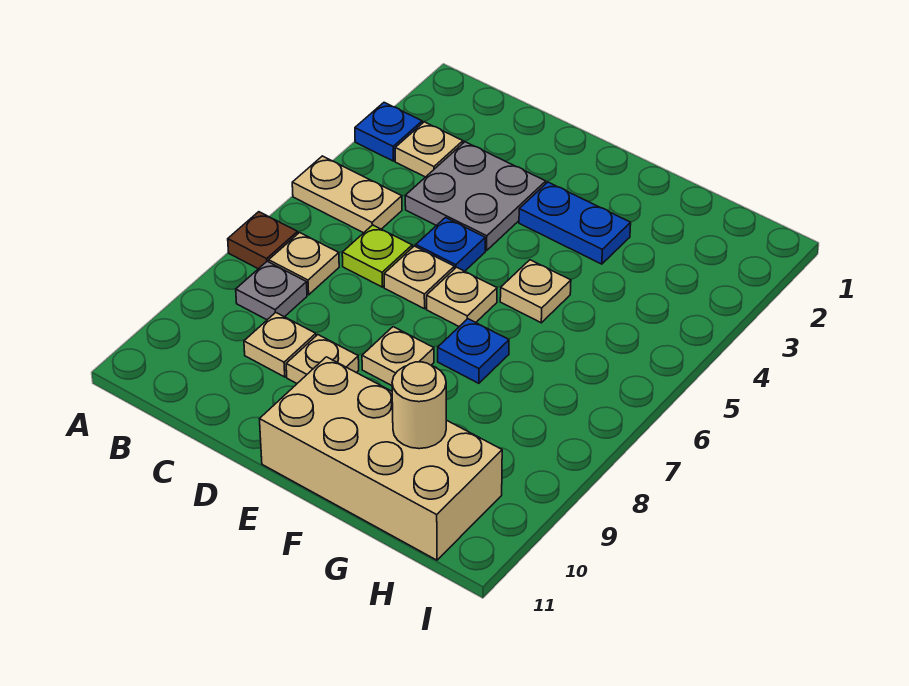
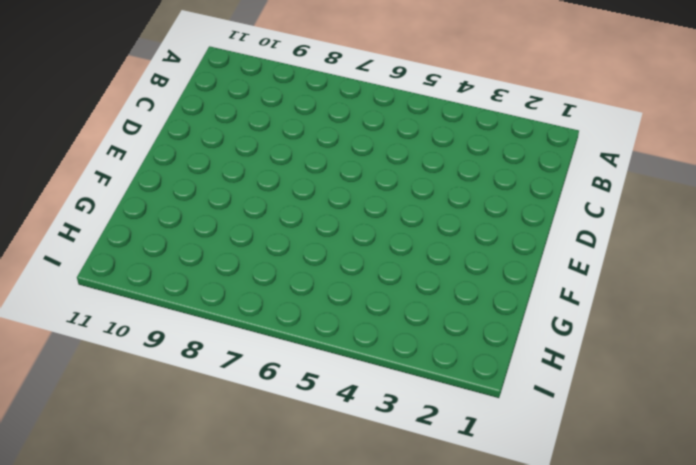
none -> blue 1x1 plate [355,103,422,161]
none -> tan 1x2 plate [292,156,402,233]
none -> brown 1x1 plate [228,212,298,269]

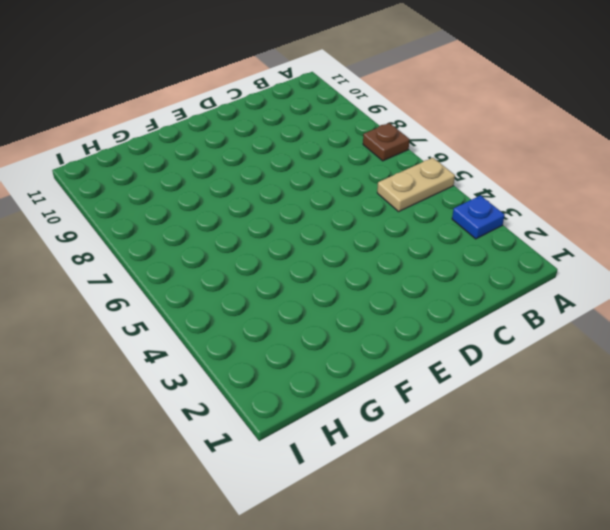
none -> tan 1x1 plate [395,122,463,177]
none -> tan 1x1 plate [269,233,339,295]
none -> grey 1x1 plate [236,261,307,320]

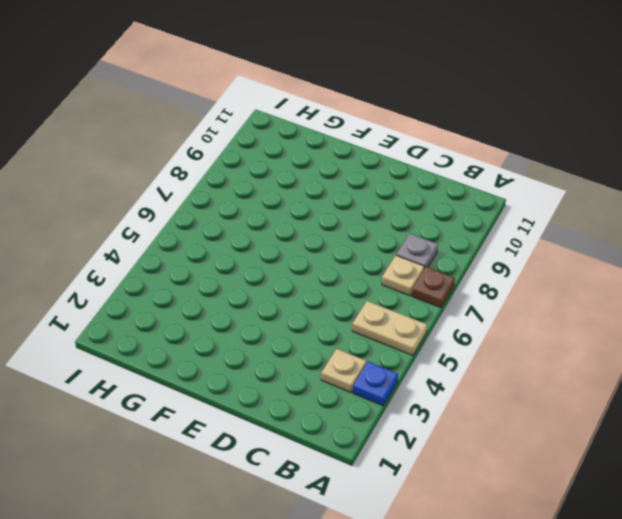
none -> grey 2x2 plate [405,142,546,250]
none -> lime 1x1 plate [342,225,412,287]
none -> tan 1x1 plate [244,312,316,377]

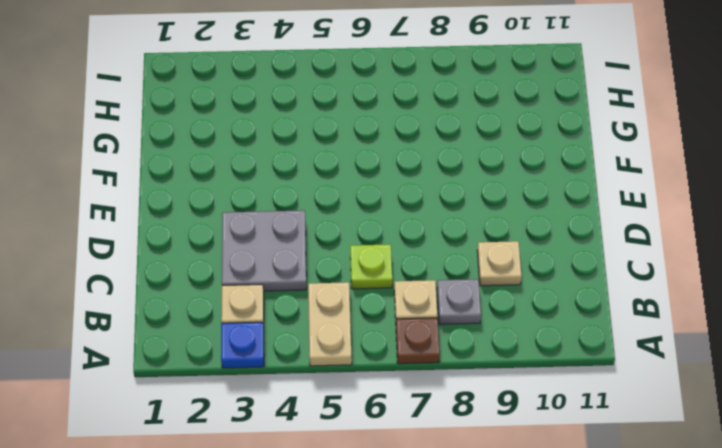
none -> blue 1x1 plate [416,218,485,271]
none -> tan 1x1 plate [384,246,454,309]
none -> tan 1x1 plate [286,335,359,383]

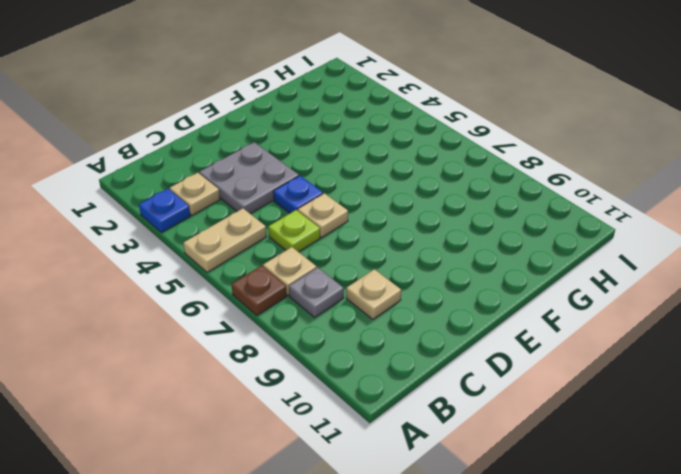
none -> tan 1x1 plate [286,335,359,383]
none -> blue 1x2 plate [519,182,631,264]
none -> tan 1x1 plate [427,267,497,326]

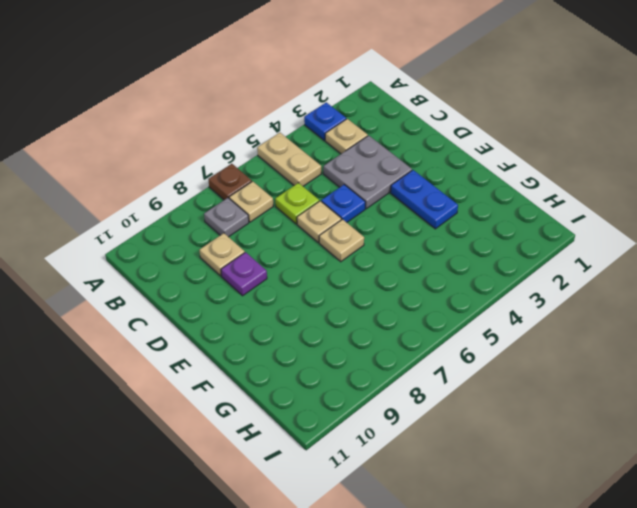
purple 1x1 plate [221,252,267,296] -> tan 1x1 plate [286,335,359,383]
none -> tan 1x1 plate [362,327,434,386]
none -> tan 2x4 brick [260,357,502,560]
none -> tan 1x1 plate [500,260,571,323]

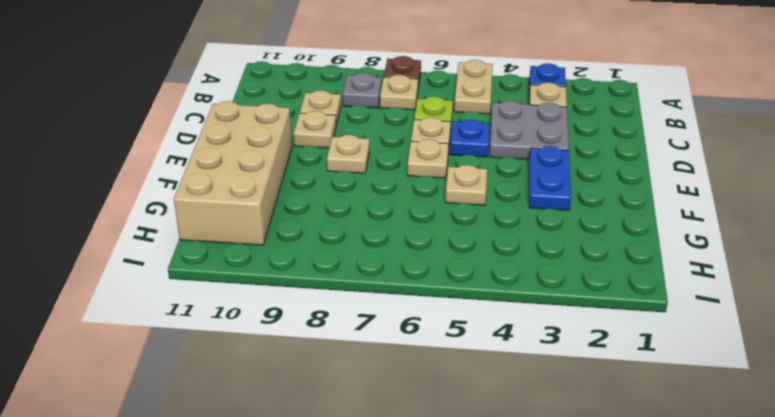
none -> blue 1x1 plate [438,319,509,383]
none -> tan 1x1 round brick [392,362,446,449]

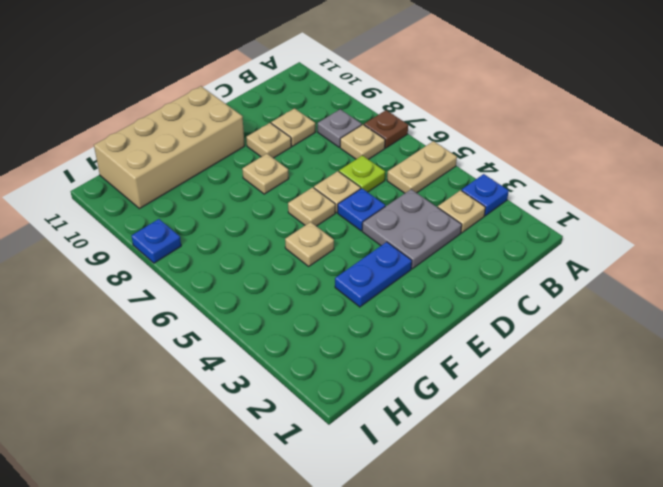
blue 1x1 plate [132,219,181,263] -> blue 1x1 plate moved to [438,319,509,383]
none -> tan 1x1 round brick [392,362,446,449]

